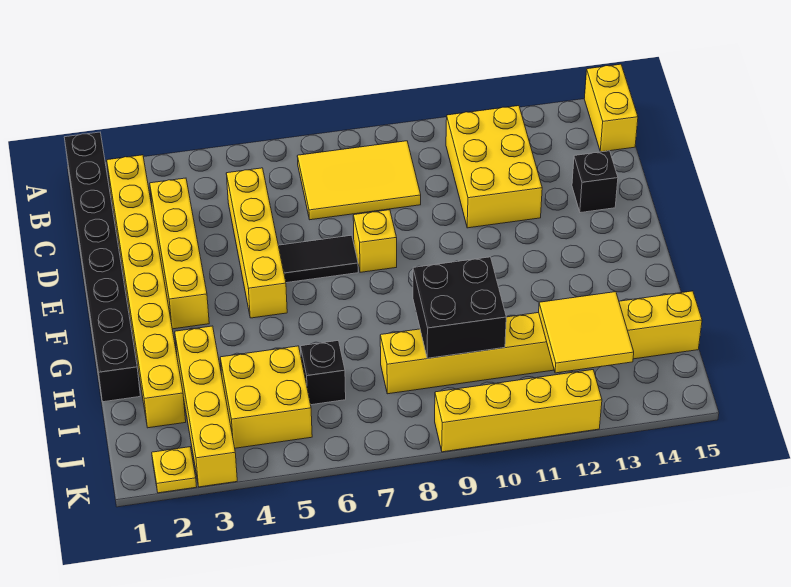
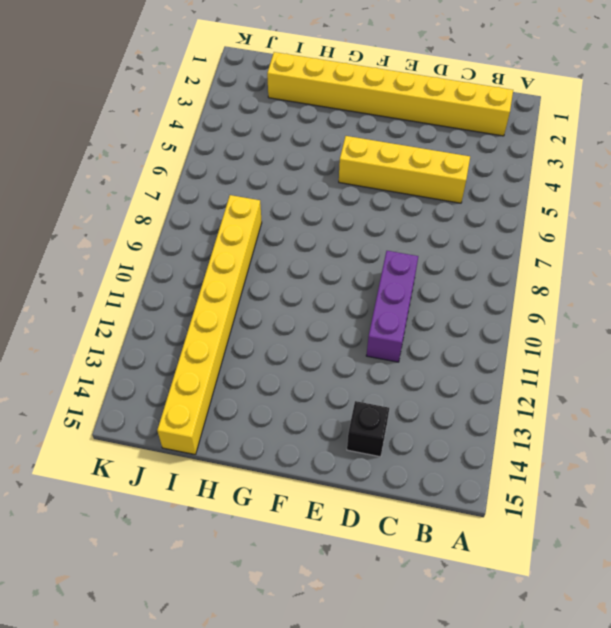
purple 1x3 brick [366,251,418,362] -> yellow 2x3 brick [446,106,542,228]
none -> black 1x8 brick [64,132,140,402]
none -> yellow 1x2 brick [584,64,638,152]
none -> yellow 2x3 tile [297,141,421,220]

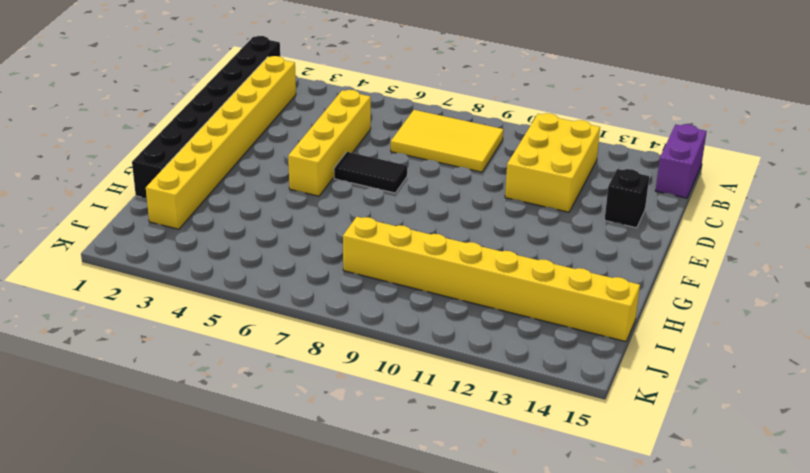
purple 1x2 brick [655,124,707,198] -> yellow 1x2 brick [584,64,638,152]
none -> yellow 1x4 brick [150,178,209,329]
none -> yellow 1x1 brick [353,210,397,272]
none -> yellow 1x4 brick [175,326,237,487]

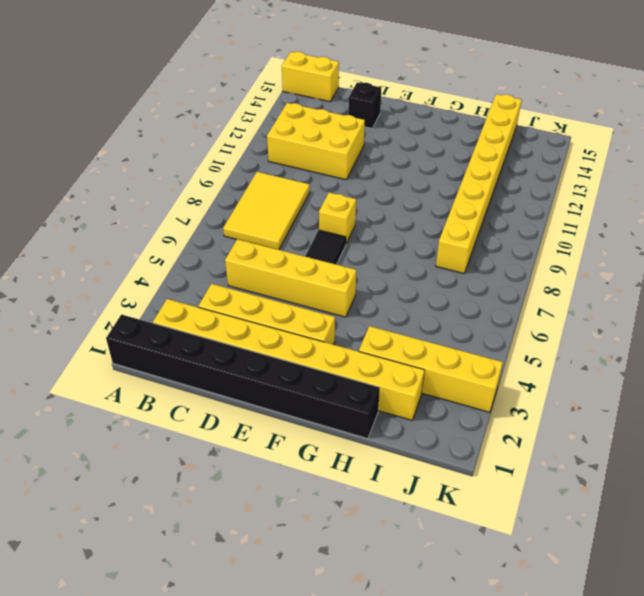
none -> yellow 2x2 brick [220,346,312,448]
none -> black 1x1 brick [301,341,346,405]
none -> yellow 1x1 plate [152,447,197,493]

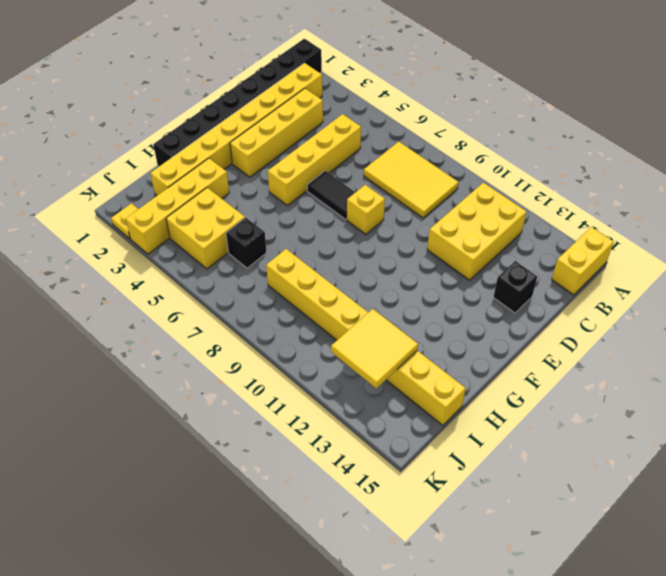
none -> yellow 1x4 brick [435,370,602,452]
none -> black 2x2 brick [413,257,506,358]

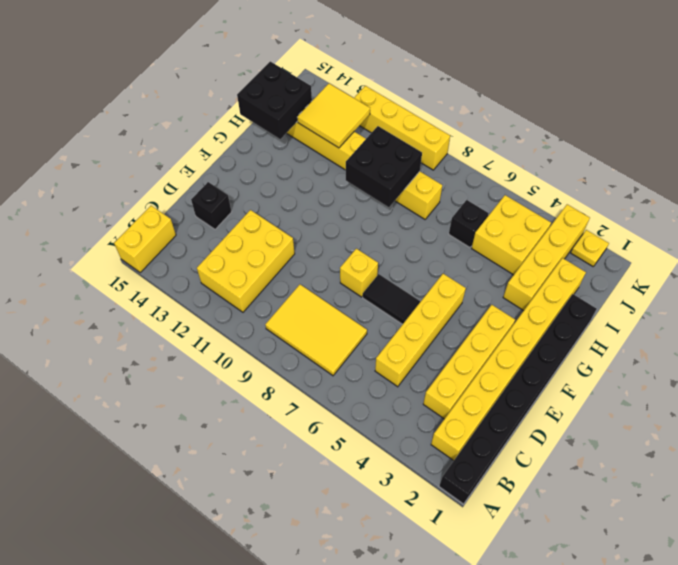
black 2x2 brick [237,61,312,139] -> none

